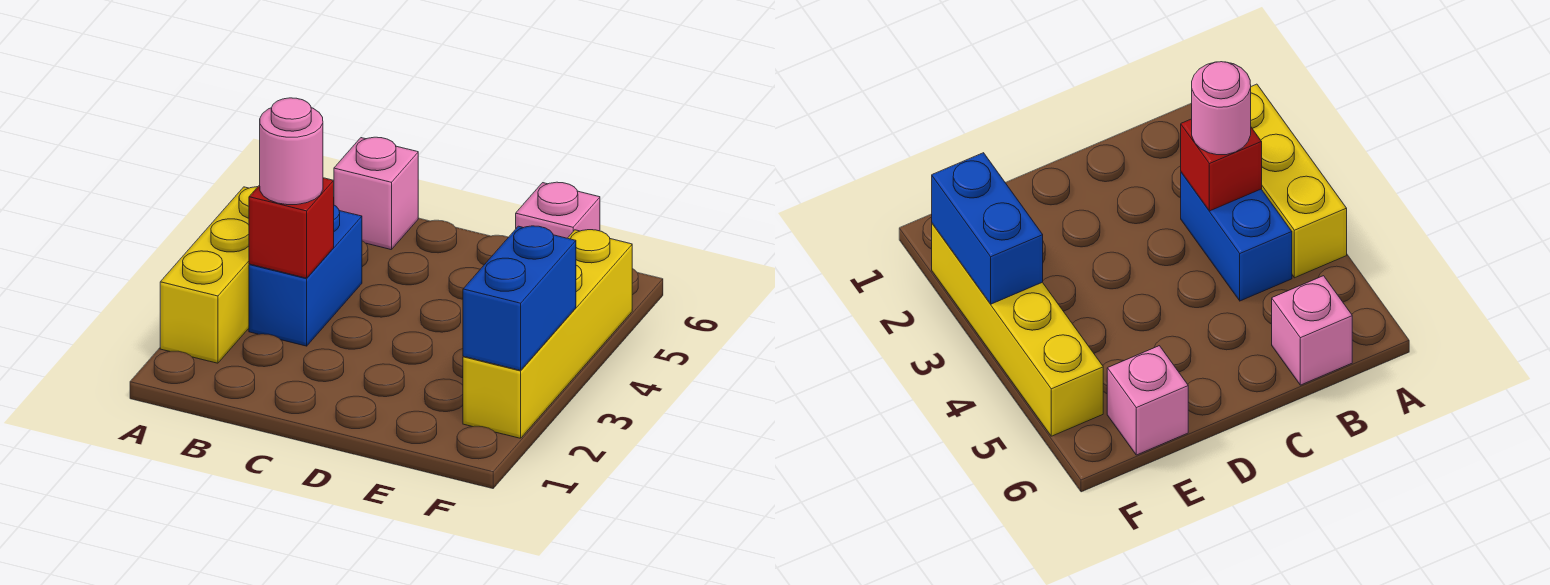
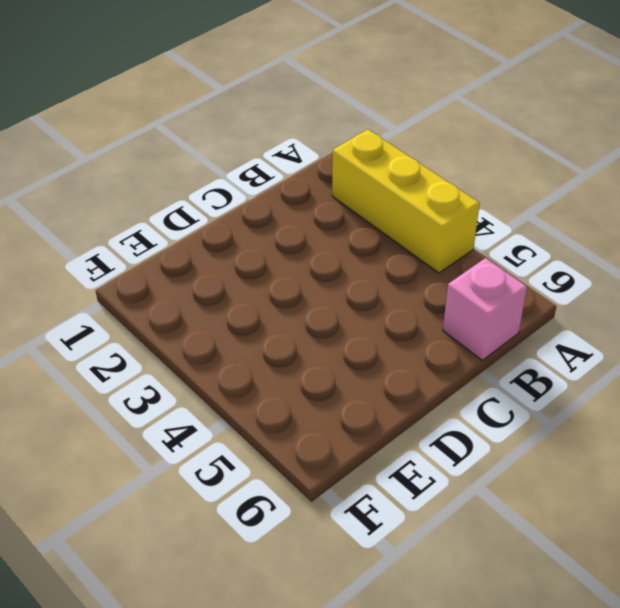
none -> blue 1x2 brick [249,205,362,346]
none -> pink 1x1 brick [516,182,600,238]

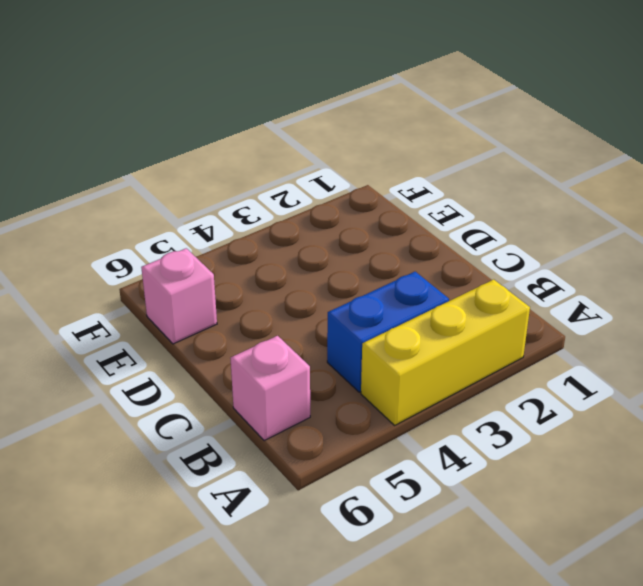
none -> yellow 1x4 brick [463,230,632,438]
none -> red 1x1 brick [249,178,334,278]

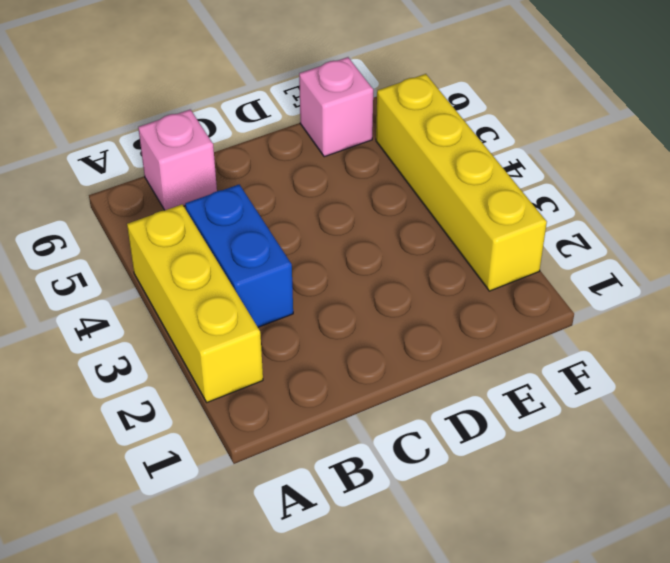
none -> red 1x1 brick [249,178,334,278]
none -> blue 1x2 brick [463,226,576,370]

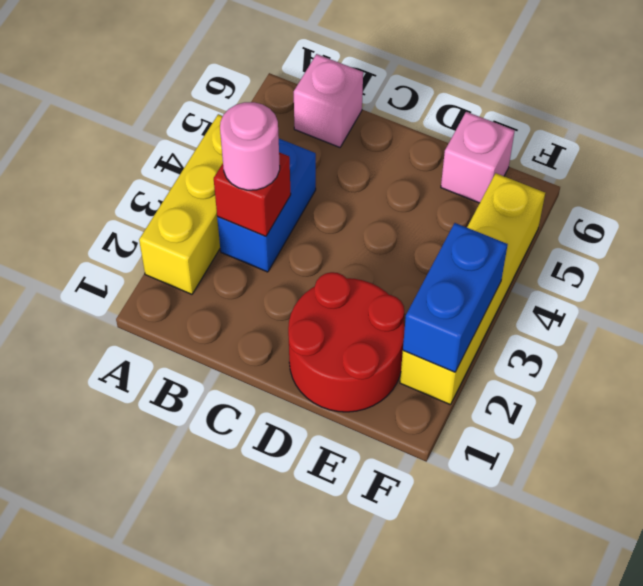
red 2x2 round brick [288,272,405,412] -> none

